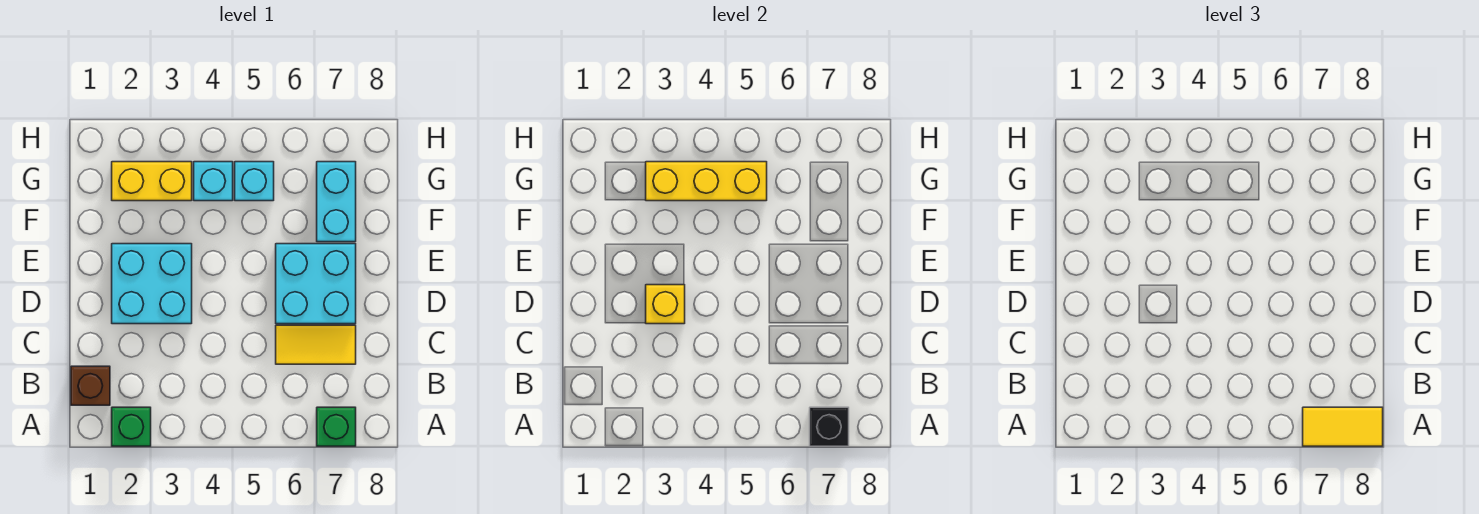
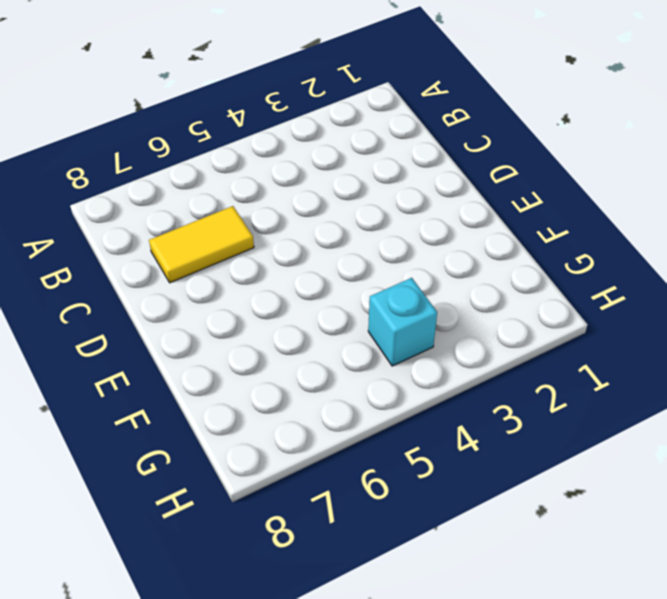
none -> green 1x1 brick [112,407,151,446]
none -> green 1x1 brick [317,407,356,446]
none -> brown 1x1 brick [71,366,110,405]

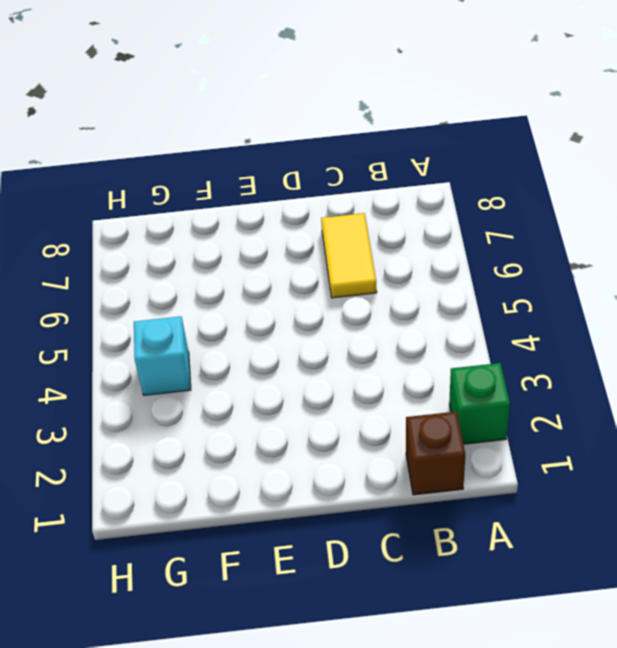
none -> green 1x1 brick [317,407,356,446]
none -> cyan 2x2 brick [112,244,192,324]
none -> cyan 2x2 brick [276,244,356,324]

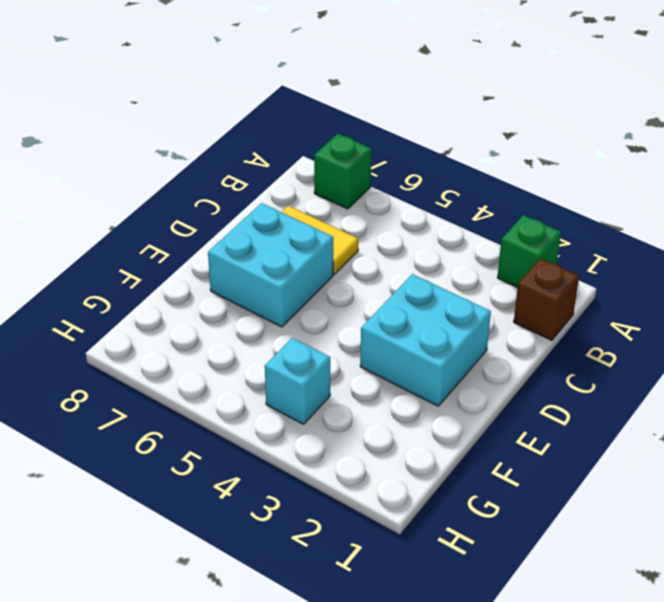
none -> cyan 1x2 brick [317,162,356,242]
none -> yellow 1x2 brick [112,162,192,201]
none -> cyan 1x1 brick [235,162,274,201]

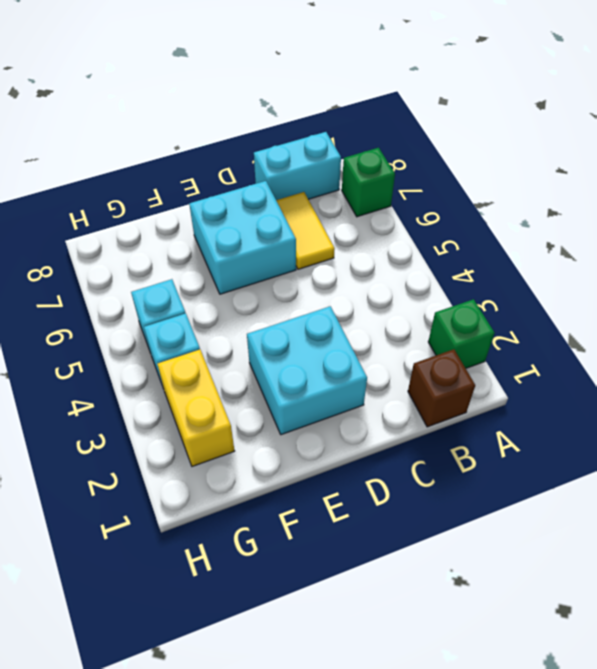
cyan 1x2 brick [254,132,341,200] -> cyan 1x2 brick moved to [317,162,356,242]
none -> black 1x1 brick [810,407,849,446]
none -> yellow 1x1 brick [646,285,685,324]
none -> yellow 1x3 brick [646,162,767,201]

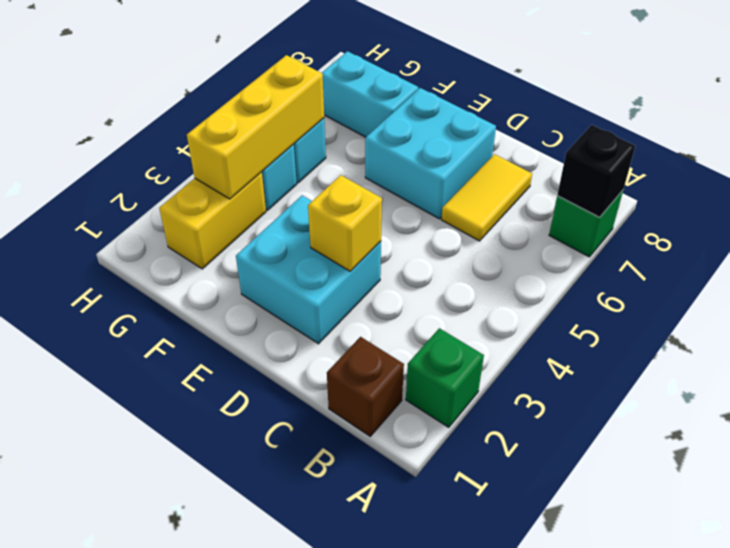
none -> yellow 1x2 tile [1303,407,1383,446]

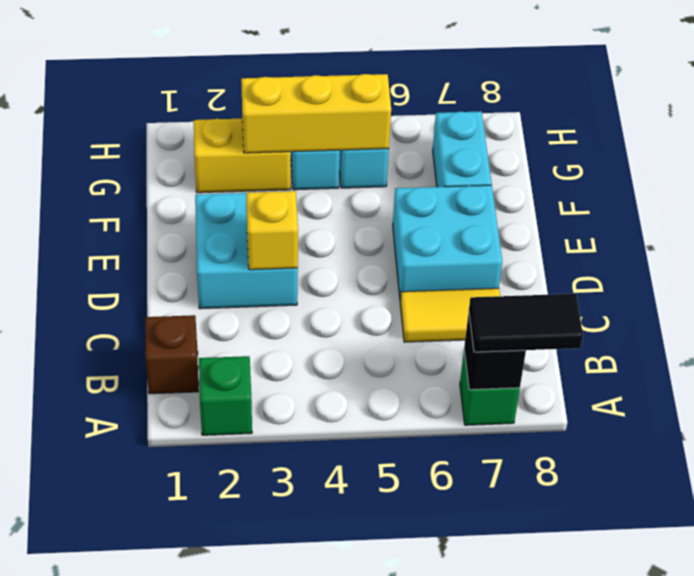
black 1x2 tile [469,294,583,352] -> yellow 1x2 tile [1303,407,1383,446]

